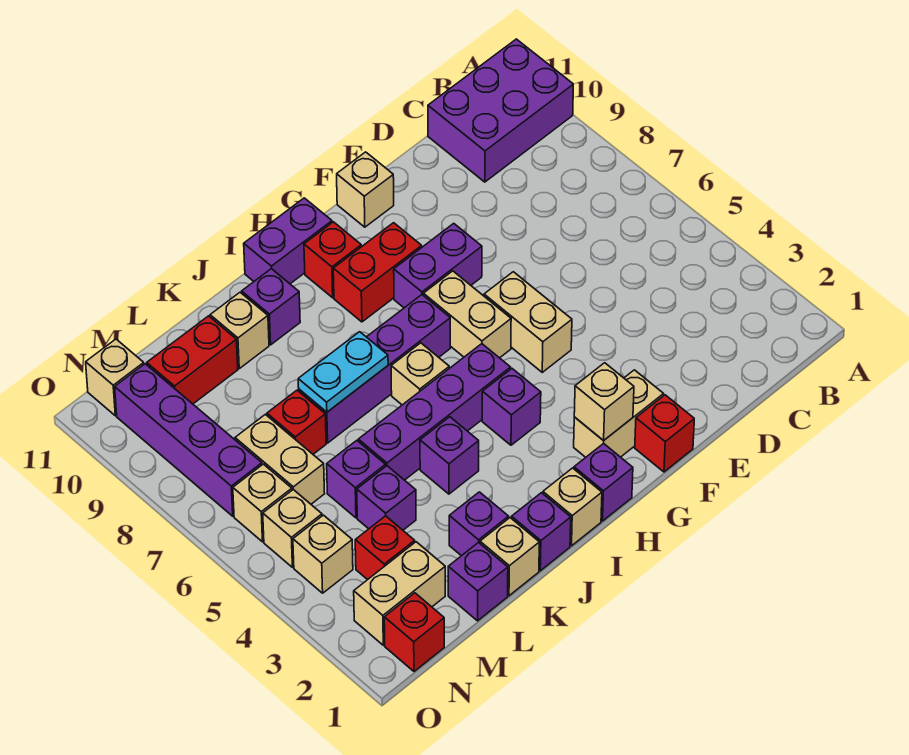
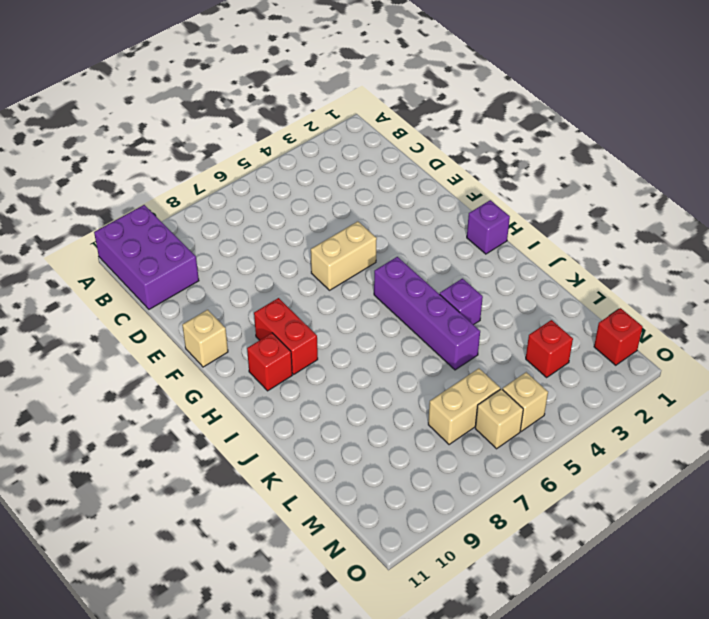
none -> red 1x1 brick [635,395,694,472]
none -> tan 1x2 brick [574,370,664,457]
none -> purple 1x2 brick [394,223,482,308]
none -> tan 1x2 brick [423,271,511,358]

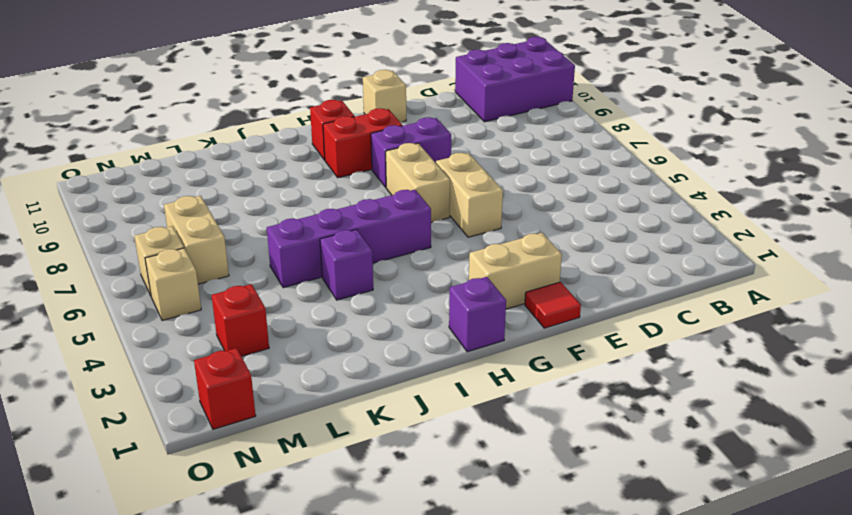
red 1x1 tile [525,282,581,328] -> red 1x1 brick [635,395,694,472]
none -> purple 1x1 brick [482,369,541,445]
none -> purple 1x4 brick [299,295,450,443]
none -> purple 1x2 brick [244,198,332,284]
none -> tan 1x1 brick [543,468,602,546]

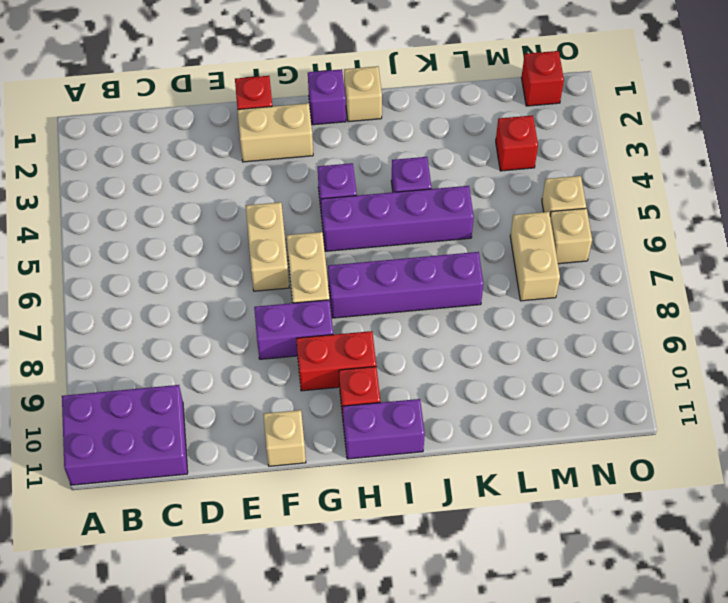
none -> tan 1x1 brick [391,343,449,405]
none -> purple 1x1 brick [512,493,571,571]
none -> purple 1x1 brick [242,269,300,345]
none -> tan 1x1 brick [480,518,539,596]

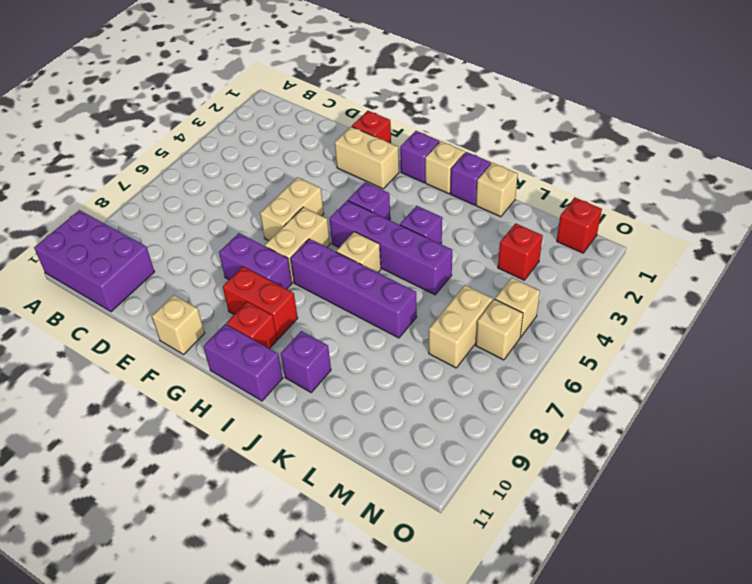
none -> purple 1x1 brick [449,492,509,556]
none -> tan 1x1 brick [210,292,269,369]
none -> purple 1x1 brick [448,542,508,621]
none -> purple 1x1 brick [357,466,416,530]

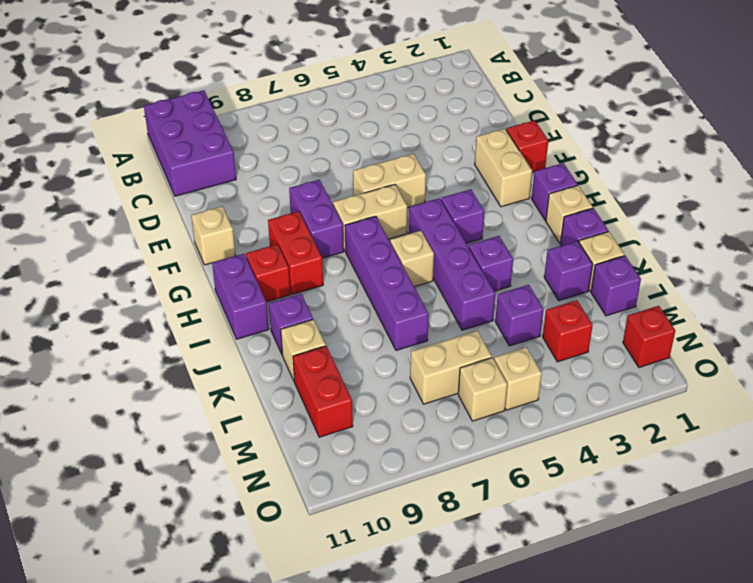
none -> purple 1x1 brick [327,440,386,518]
none -> red 1x1 brick [267,390,326,454]
none -> tan 1x2 brick [354,542,445,645]
none -> tan 1x1 brick [293,515,353,593]

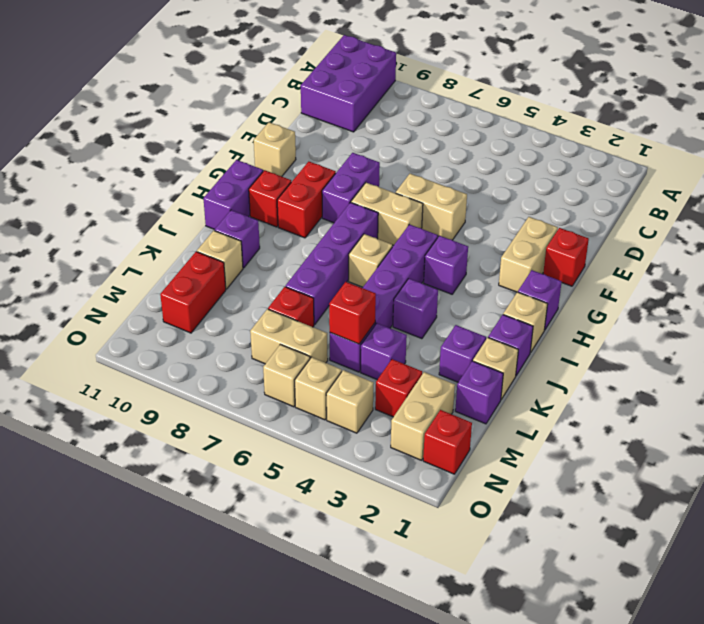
red 1x1 brick [329,282,376,344] -> none
none -> purple 1x4 brick [115,364,262,516]
none -> tan 1x1 brick [86,339,144,416]
none -> tan 1x1 brick [574,363,634,441]
none -> cyan 1x2 plate [298,332,388,412]

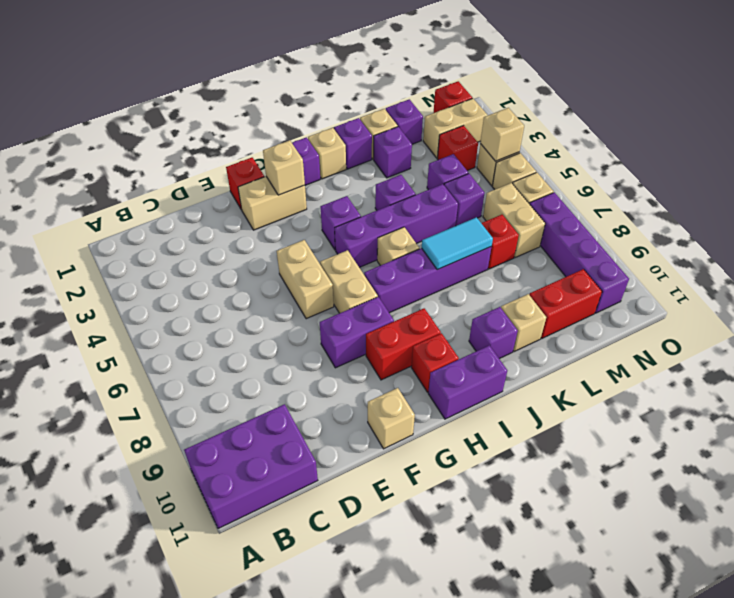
cyan 1x2 tile [422,217,493,270] -> cyan 1x2 plate [298,332,388,412]
tan 1x1 brick [480,108,524,161] -> tan 1x1 brick moved to [86,339,144,416]

